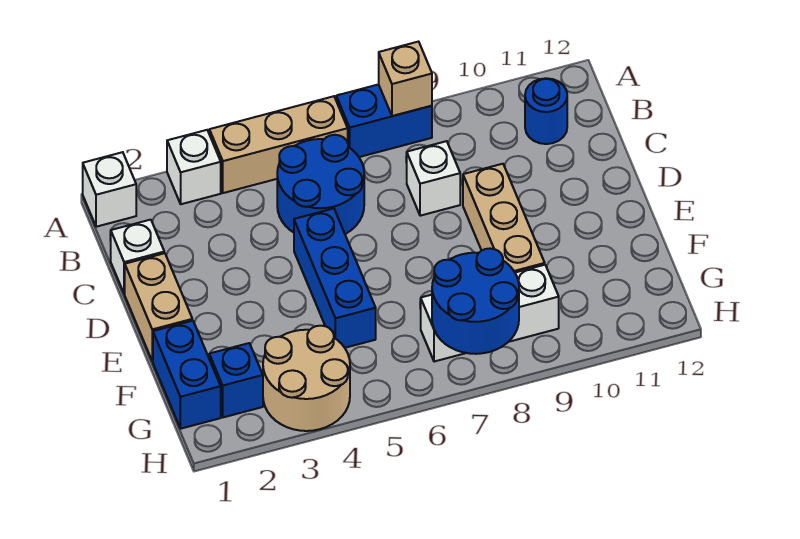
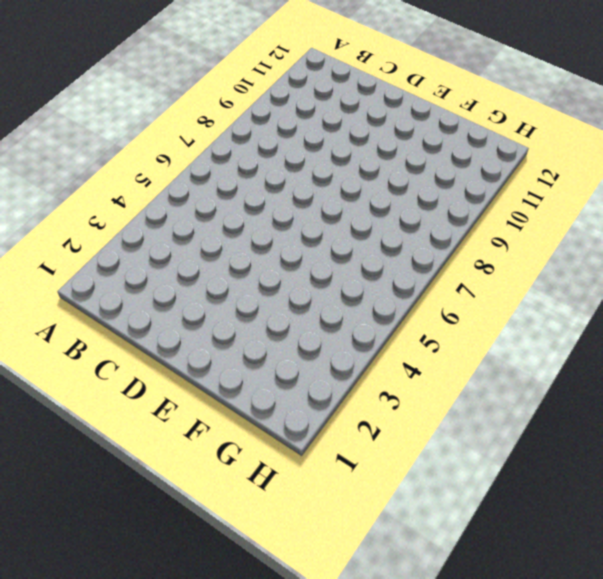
none -> white 1x1 brick [83,152,136,227]
none -> white 1x1 brick [167,130,221,204]
none -> tan 1x3 brick [209,96,348,193]

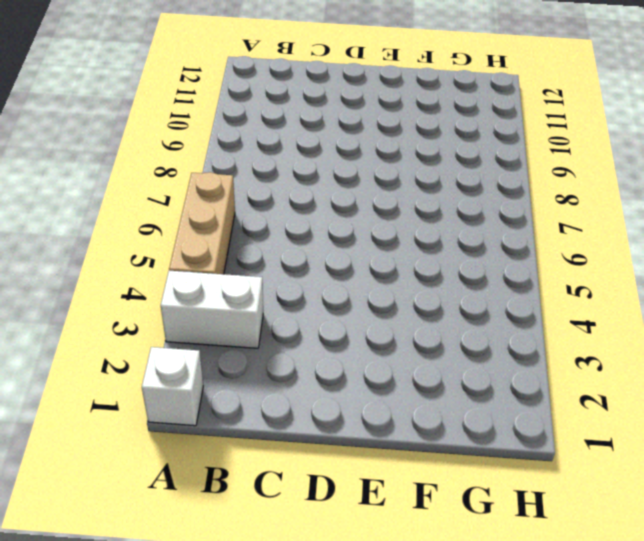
white 1x2 brick [161,271,263,348] -> white 1x1 brick [167,130,221,204]
none -> blue 1x2 brick [336,84,432,157]
none -> blue 2x2 round brick [277,135,364,234]
none -> blue 1x1 round brick [525,78,567,144]

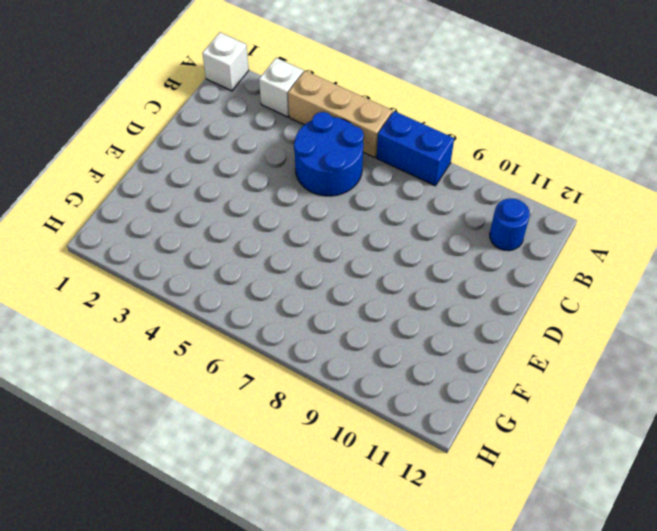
none -> white 1x1 brick [111,220,164,294]
none -> white 1x1 brick [407,141,460,216]
none -> tan 1x2 brick [125,253,192,361]

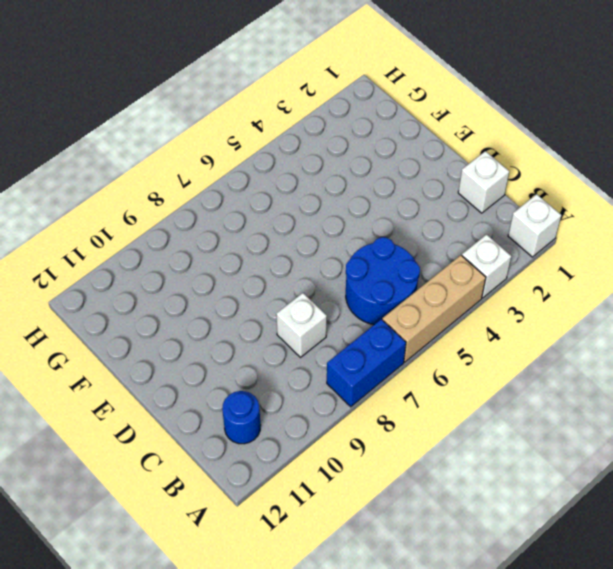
none -> tan 1x2 brick [125,253,192,361]
none -> blue 1x3 brick [294,209,376,348]
none -> tan 1x3 brick [463,164,545,272]

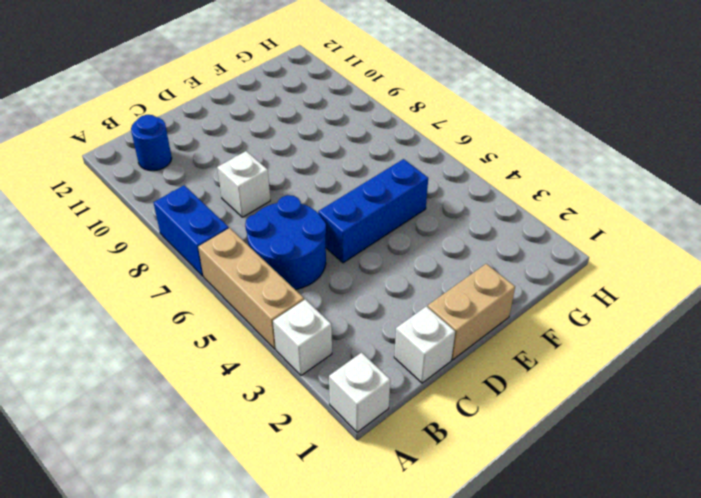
none -> tan 1x3 brick [463,164,545,272]
none -> blue 1x2 brick [153,321,221,429]
none -> blue 1x1 brick [209,343,263,417]

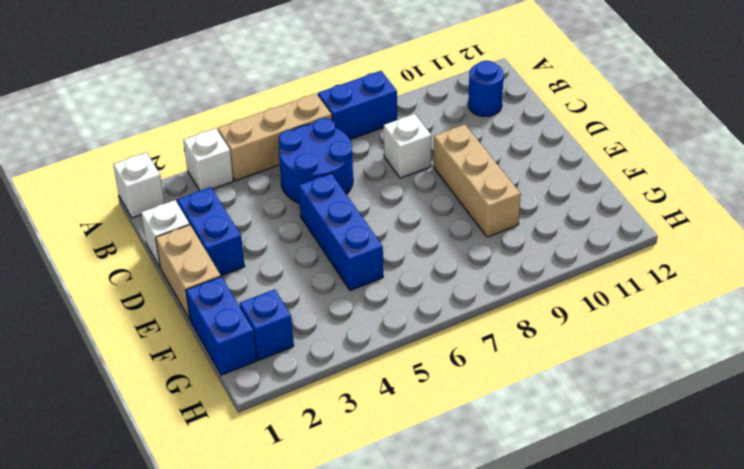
blue 1x2 brick [177,187,245,276] -> none
none -> tan 2x2 round brick [263,326,350,431]
none -> white 1x3 brick [421,265,559,362]
none -> tan 1x1 brick [379,42,432,116]

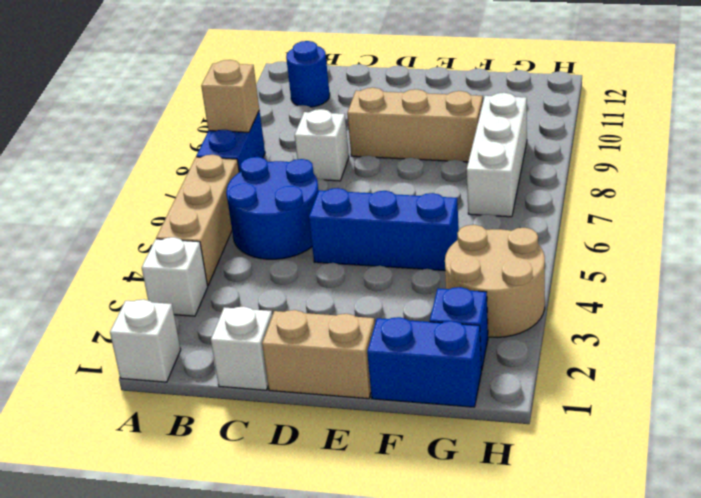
none -> blue 2x2 round brick [432,249,519,354]

